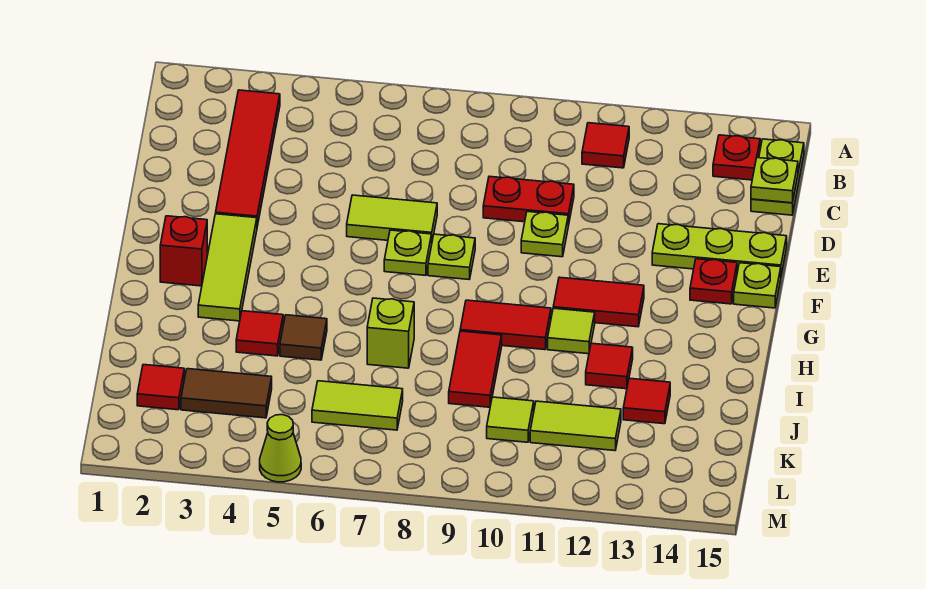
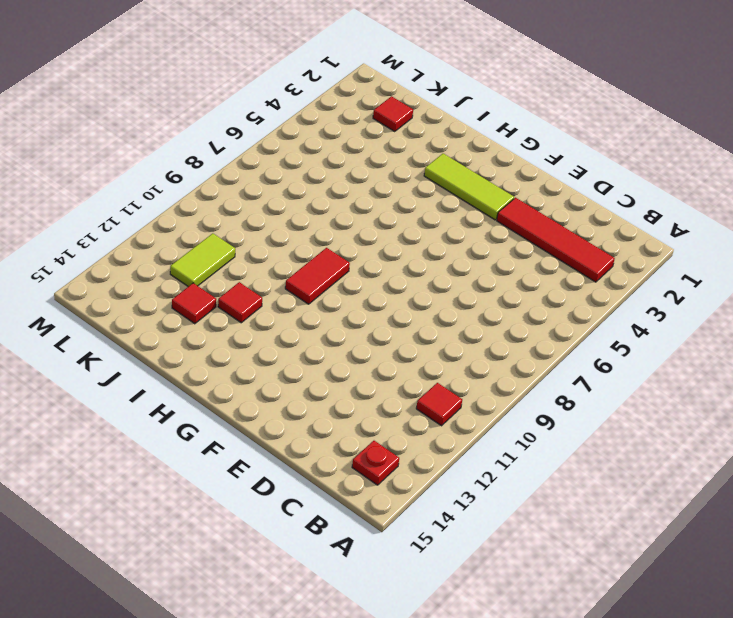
none -> lime 1x2 plate [751,139,804,215]
none -> red 1x2 plate [483,176,574,226]
none -> lime 1x2 tile [347,195,437,240]
none -> lime 1x1 plate [521,211,568,257]

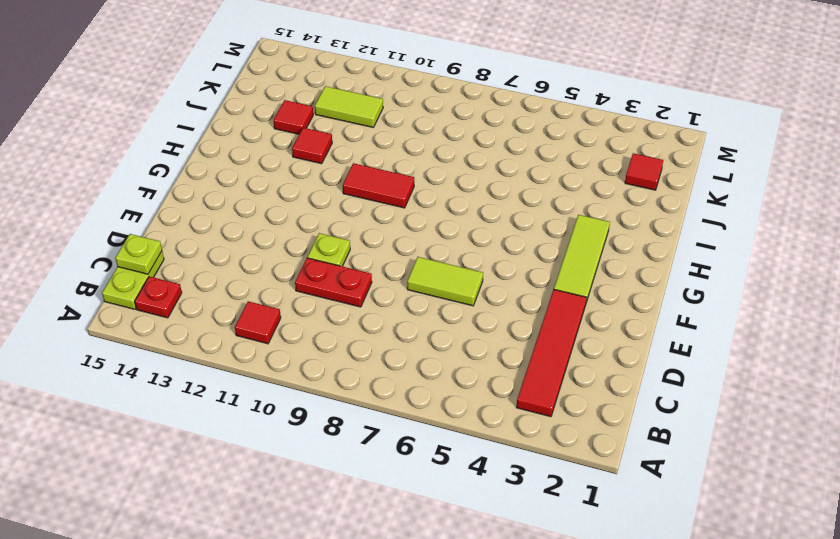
none -> lime 1x3 plate [652,224,787,275]
none -> lime 1x1 plate [384,230,432,275]
none -> lime 1x1 plate [428,234,475,279]
none -> red 1x1 plate [690,259,737,304]

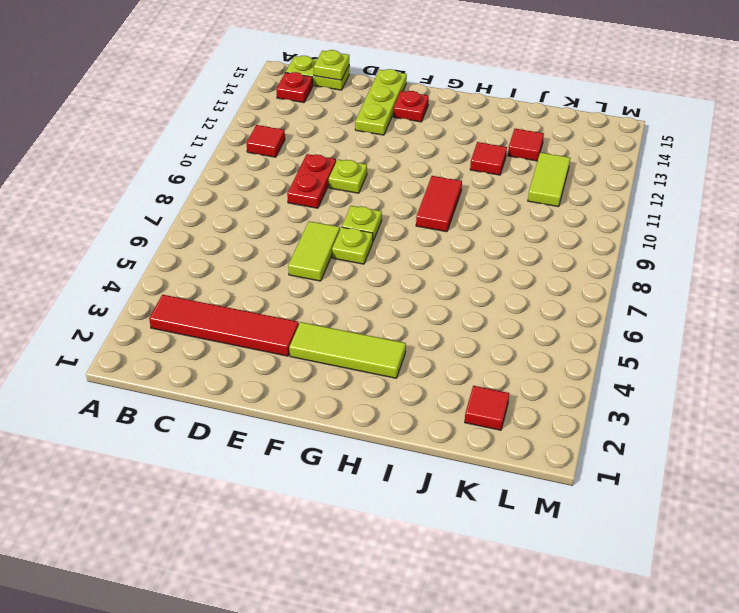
none -> lime 1x1 plate [734,263,781,308]
none -> red 1x1 brick [160,216,207,286]
none -> red 1x2 tile [553,277,644,327]
none -> lime 1x1 tile [548,308,595,354]

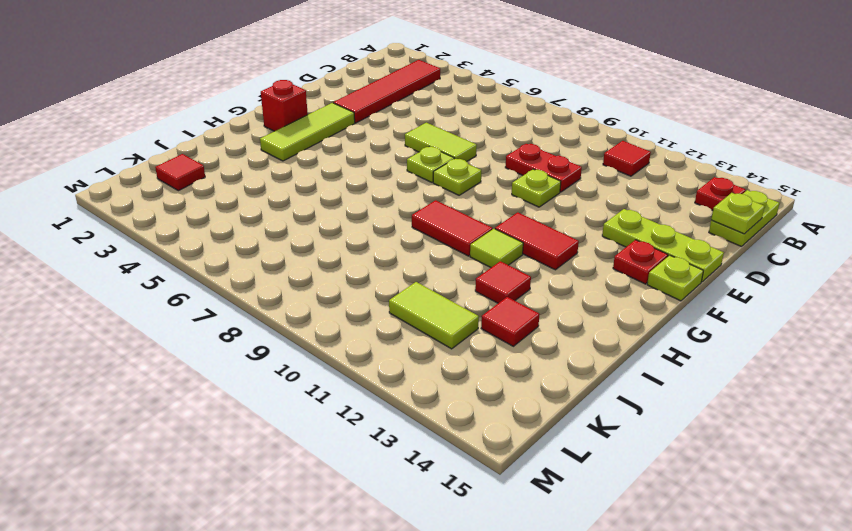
none -> red 1x1 tile [236,311,283,356]
none -> brown 1x1 tile [280,315,327,360]
none -> lime 1x1 brick [367,298,414,368]
none -> red 1x2 tile [449,331,502,407]

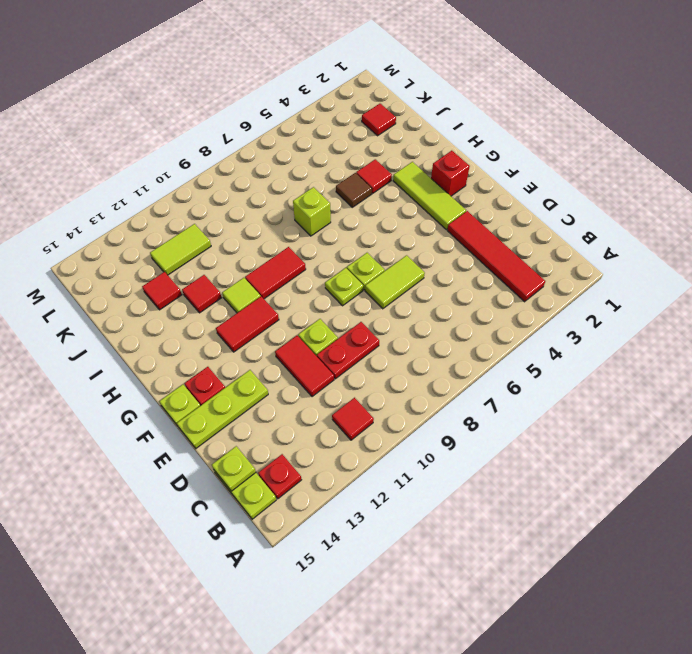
red 1x2 tile [275,336,334,397] -> red 1x2 tile moved to [449,331,502,407]
none -> brown 1x2 tile [181,369,272,418]
none -> lime 1x2 tile [312,381,403,430]
none -> lime 1x1 tile [487,397,534,442]
none -> lime 1x1 cone [260,415,301,482]

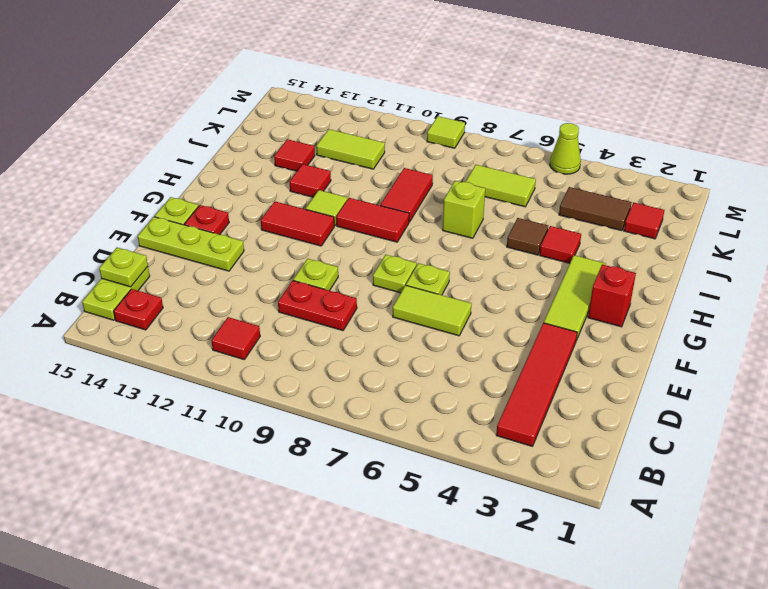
lime 1x1 tile [427,116,465,148] -> lime 1x1 tile moved to [487,397,534,442]

